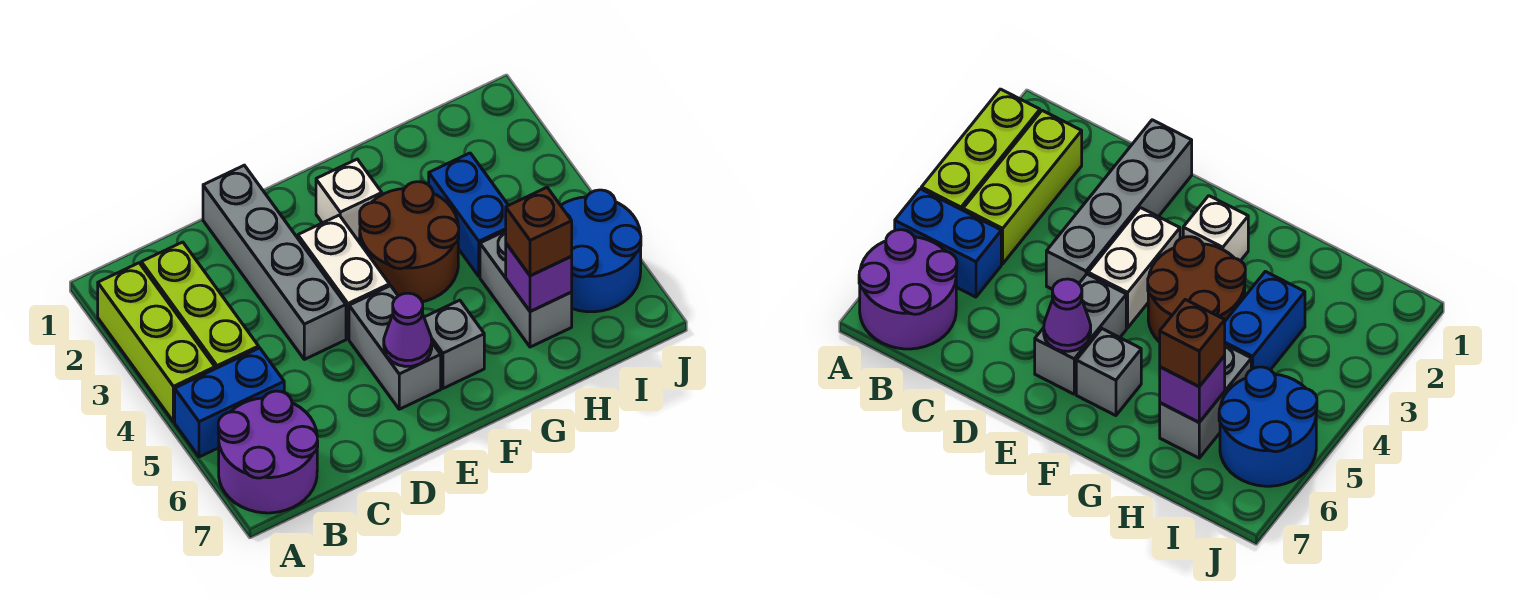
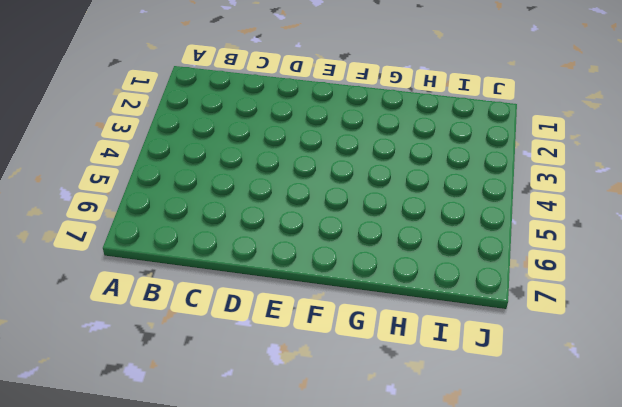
none -> lime 1x3 brick [98,263,215,422]
none -> blue 1x2 brick [175,348,284,457]
none -> purple 2x2 round brick [218,391,318,513]

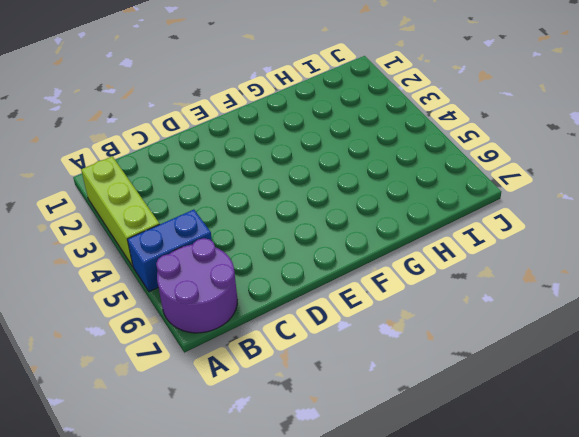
none -> lime 1x3 brick [141,242,259,369]
none -> grey 1x4 brick [203,165,346,359]
none -> white 1x2 brick [298,215,389,339]

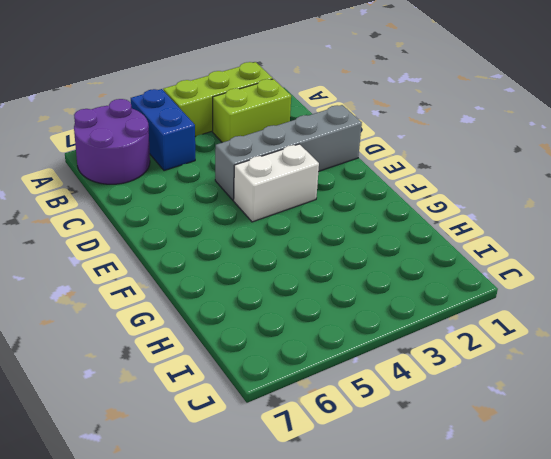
lime 1x2 brick [213,79,291,143] -> lime 1x3 brick [141,242,259,369]
none -> grey 1x2 brick [349,286,441,409]
none -> white 1x1 brick [316,159,382,239]
none -> brown 2x2 round brick [360,182,459,302]

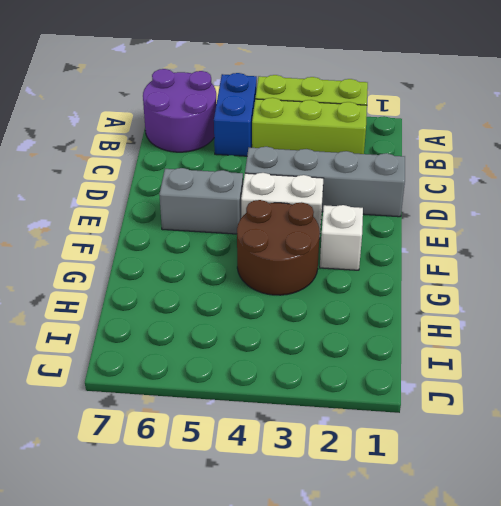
none -> grey 1x1 brick [424,300,484,388]
none -> blue 1x2 brick [429,153,508,276]
none -> grey 1x2 brick [480,231,572,347]

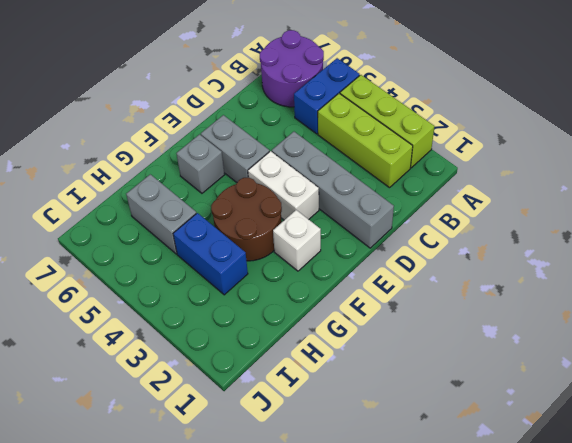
none -> blue 2x2 round brick [561,190,641,312]
none -> purple 1x1 cone [384,293,432,366]
none -> purple 1x1 brick [506,244,572,312]

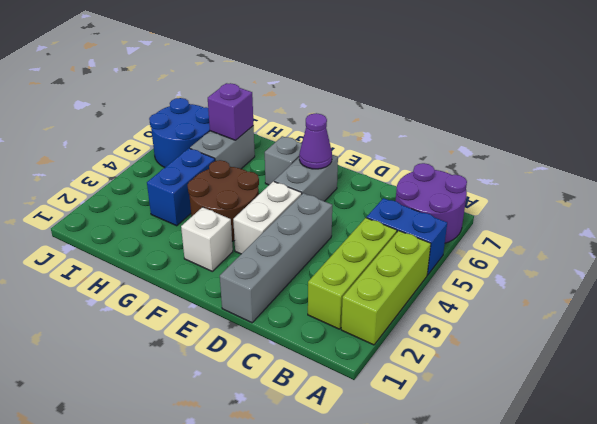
none -> brown 1x1 brick [506,188,572,276]

